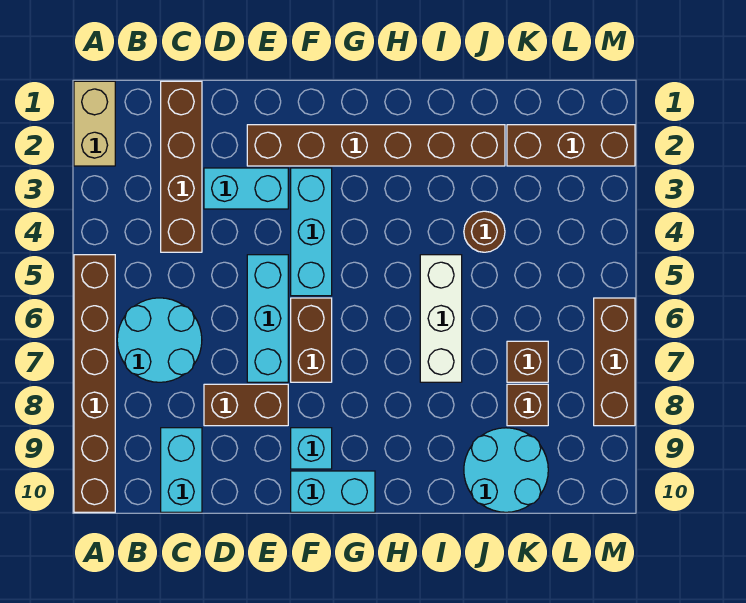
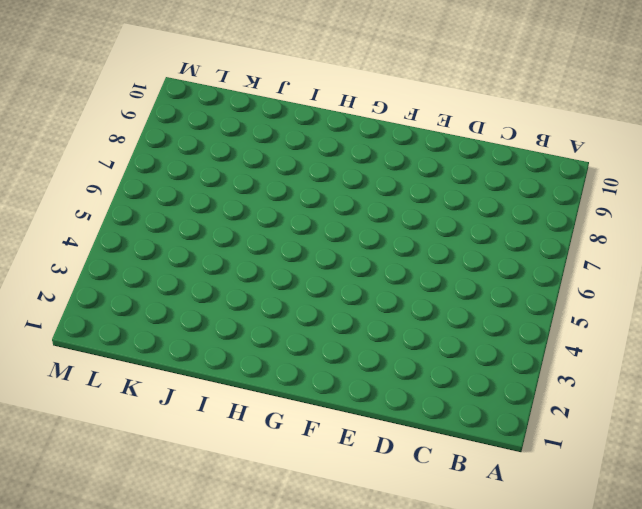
none -> tan 1x2 brick [74,81,115,166]
none -> brown 1x6 brick [74,255,115,512]
none -> cyan 2x2 round brick [117,298,202,382]

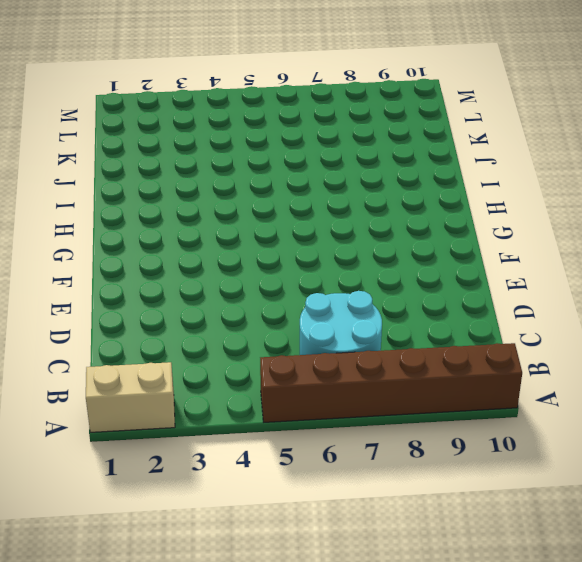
none -> brown 1x4 brick [161,81,202,252]
none -> cyan 1x2 brick [161,428,202,512]
none -> cyan 1x2 brick [204,168,288,209]

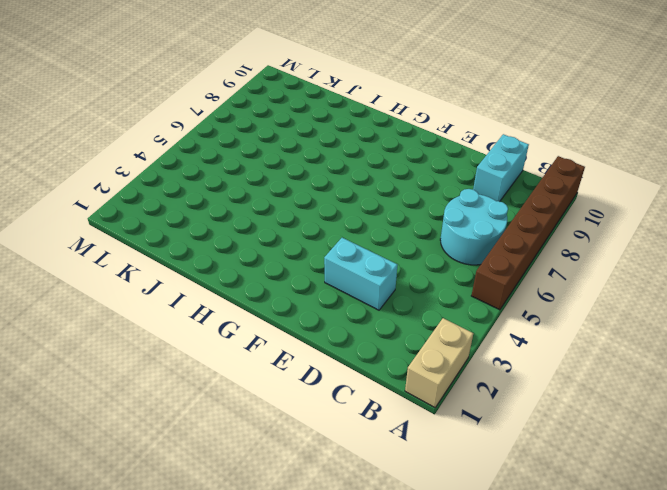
none -> brown 1x4 brick [161,81,202,252]
none -> brown 1x2 brick [204,384,288,426]
none -> brown 1x6 brick [247,125,505,166]

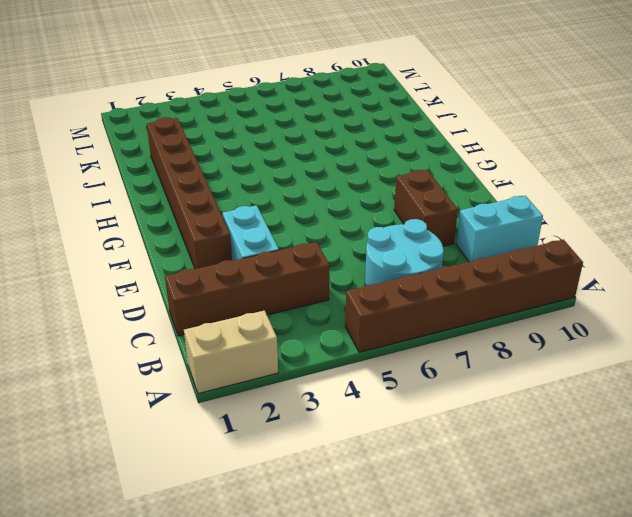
none -> cyan 1x3 brick [247,255,288,382]
none -> cyan 1x3 brick [291,168,332,296]
none -> brown 1x2 brick [291,298,332,382]

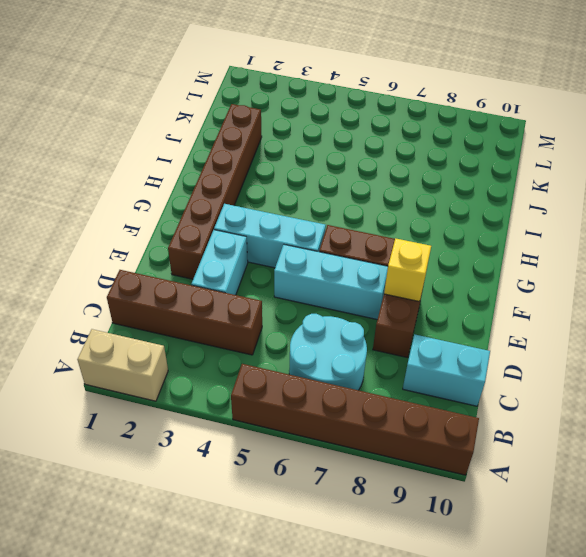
yellow 1x1 brick [384,238,431,302] -> none
none -> cyan 1x1 brick [291,428,332,469]
none -> cyan 1x2 brick [291,471,375,512]
none -> white 1x3 brick [420,255,462,382]

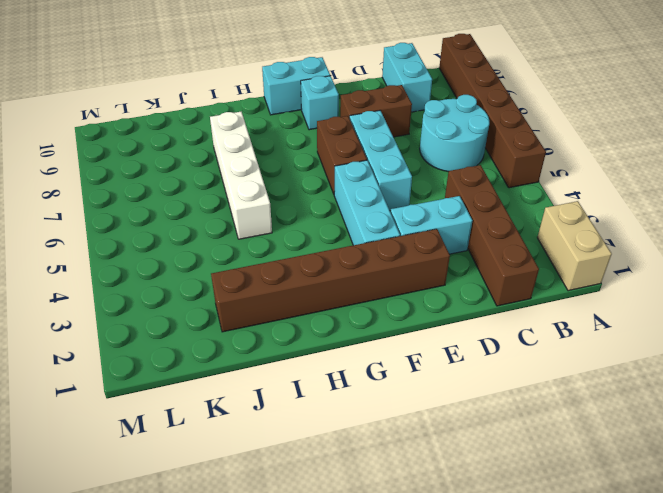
white 1x4 brick [210,112,272,239] -> white 1x3 brick [420,255,462,382]
none -> brown 1x1 round brick [464,211,505,252]
none -> cyan 2x2 round brick [464,428,548,512]
none -> brown 1x3 brick [507,125,635,166]

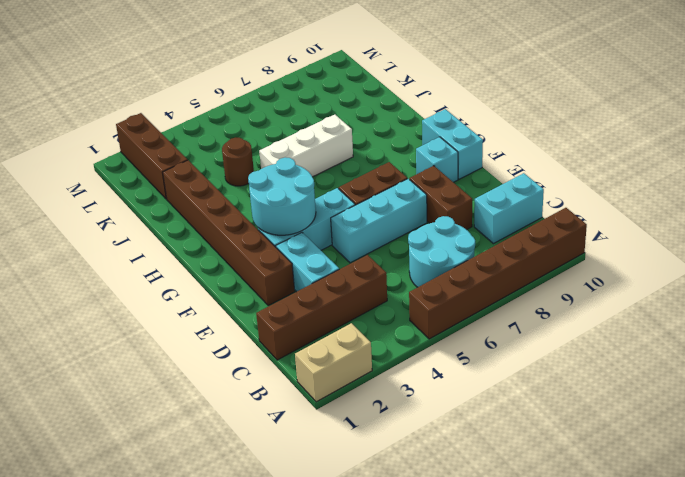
cyan 2x2 round brick [248,157,316,235] -> cyan 2x2 round brick moved to [464,428,548,512]
none -> brown 1x1 brick [507,341,548,382]
none -> brown 1x1 brick [507,384,548,426]
none -> brown 1x3 brick [594,298,635,426]

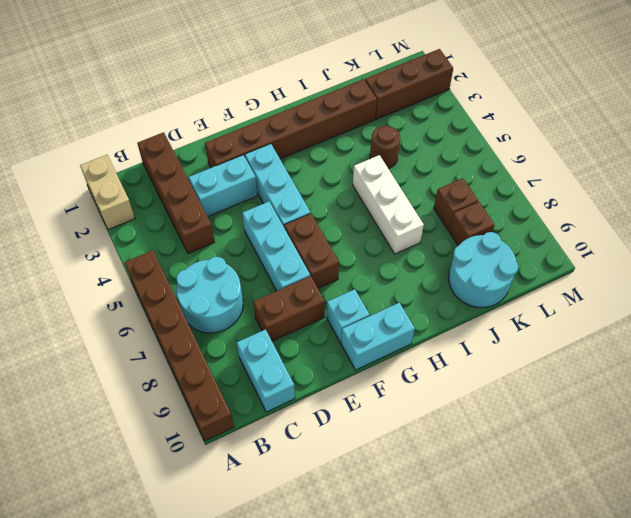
none -> brown 1x3 brick [594,298,635,426]

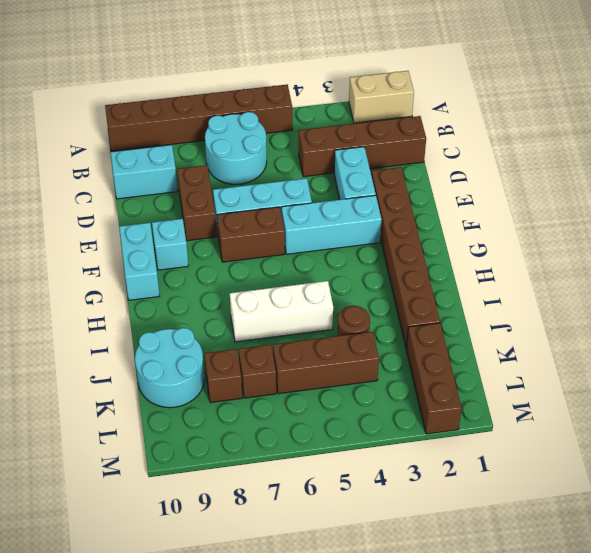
brown 1x3 brick [273,332,379,394] -> brown 1x3 brick moved to [594,298,635,426]

